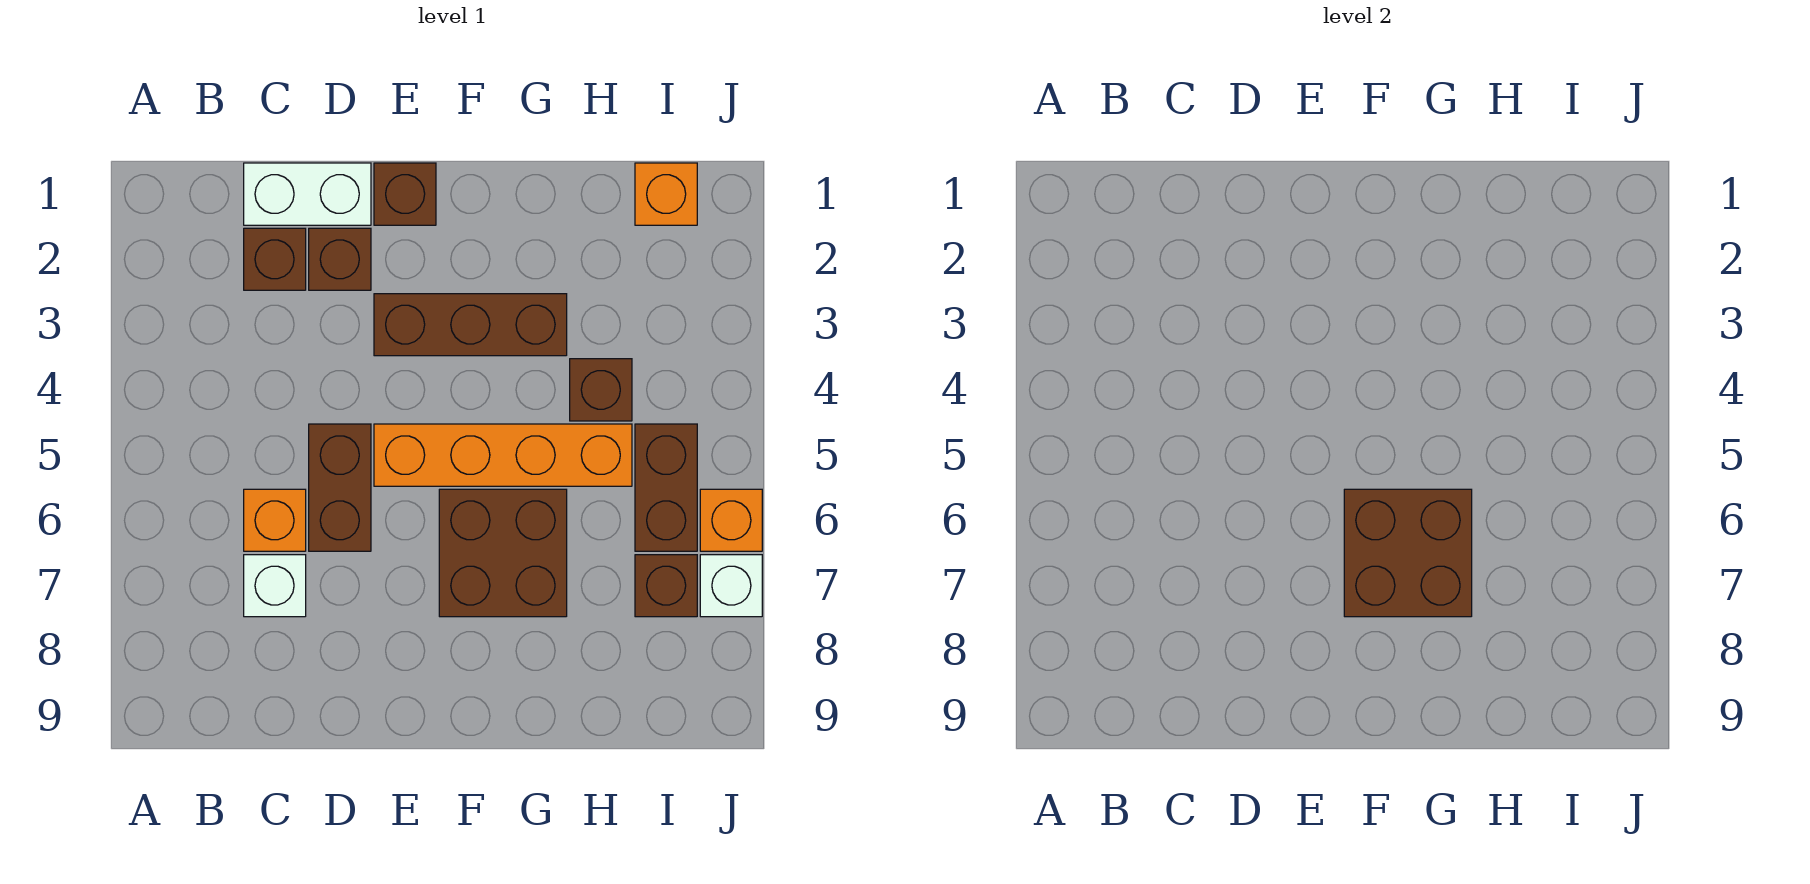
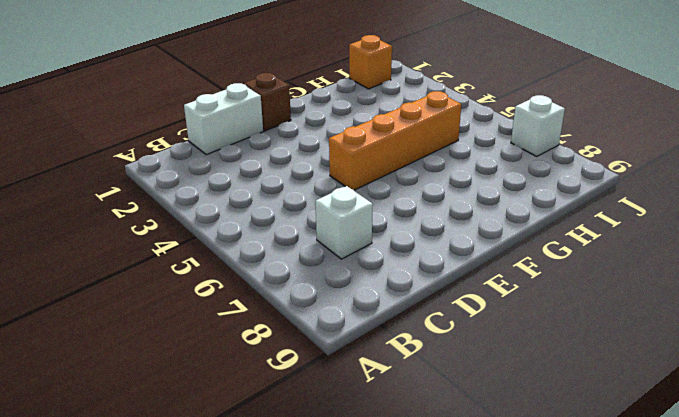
none -> brown 1x1 brick [244,228,306,290]
none -> orange 1x1 brick [244,489,306,551]
none -> brown 1x1 brick [309,228,371,290]

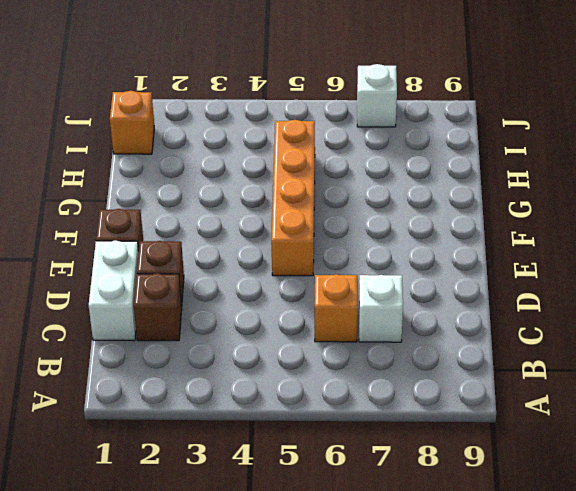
none -> brown 1x2 brick [309,424,371,551]
none -> brown 1x3 brick [374,294,567,356]
none -> brown 2x2 brick [439,489,567,617]

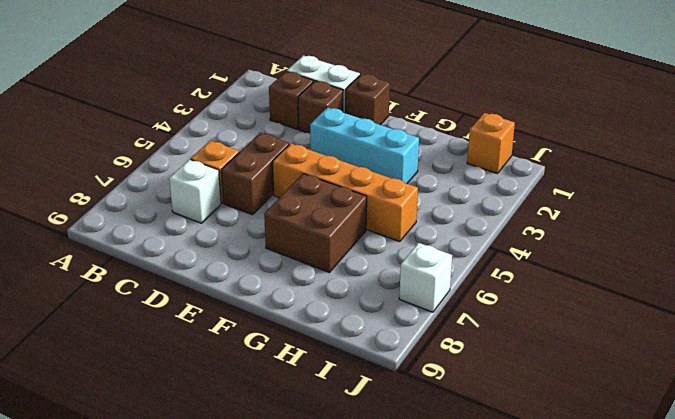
cyan 1x3 brick [310,107,419,183] -> brown 1x3 brick [374,294,567,356]
none -> brown 1x1 brick [570,359,632,421]
none -> brown 1x2 brick [635,424,697,551]
none -> brown 1x1 brick [635,555,697,617]

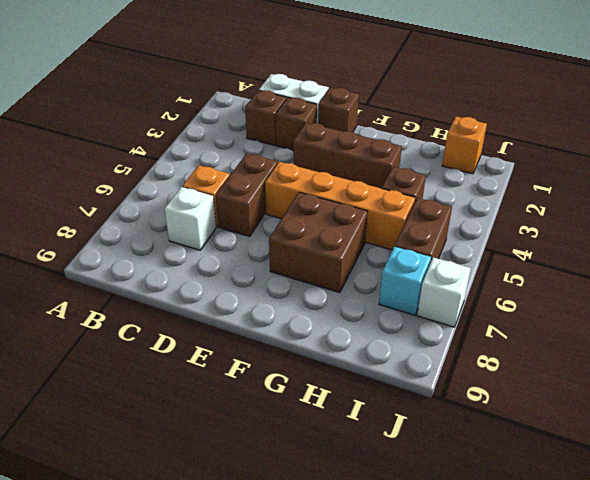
cyan 1x1 brick [379,246,431,315] -> brown 1x1 brick [635,555,697,617]
none -> orange 1x1 brick [700,489,762,551]
none -> brown 2x2 brick [1344,489,1472,617]

